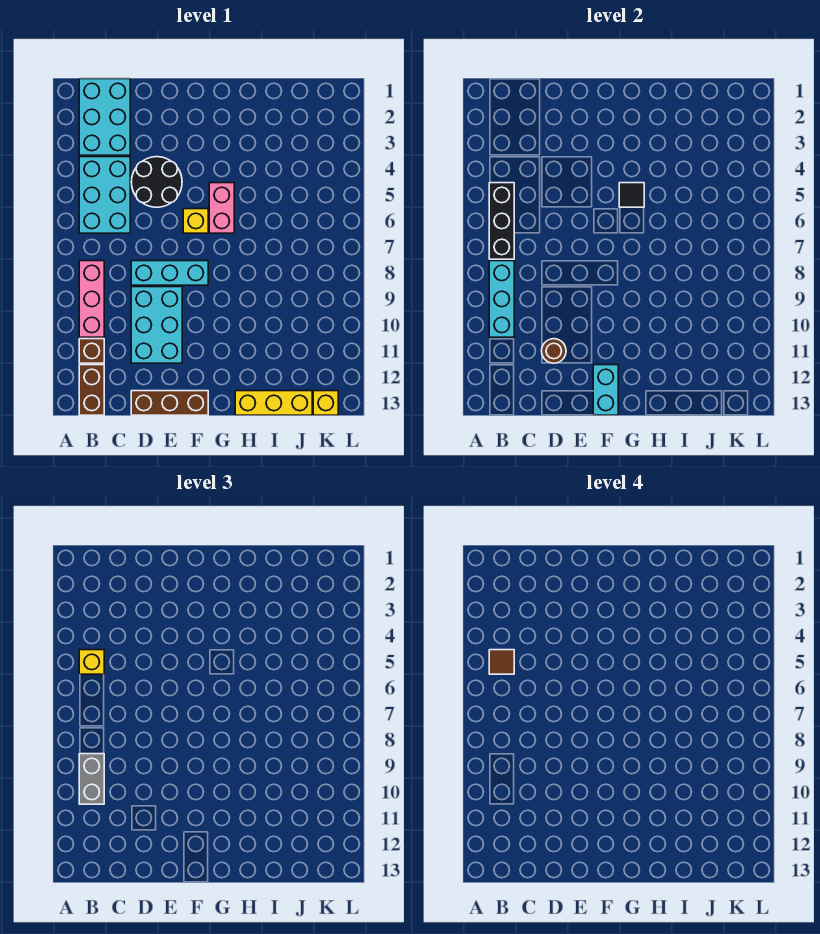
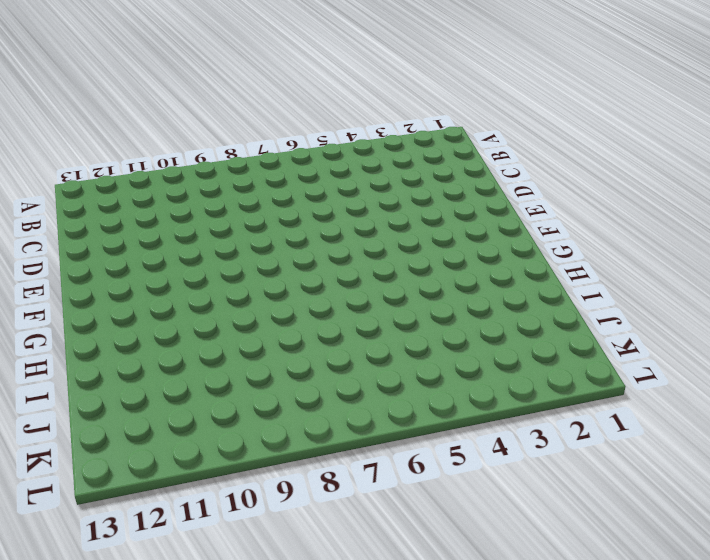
none -> cyan 2x3 brick [79,79,130,155]
none -> cyan 2x3 brick [79,157,130,233]
none -> pink 1x3 brick [79,261,104,337]

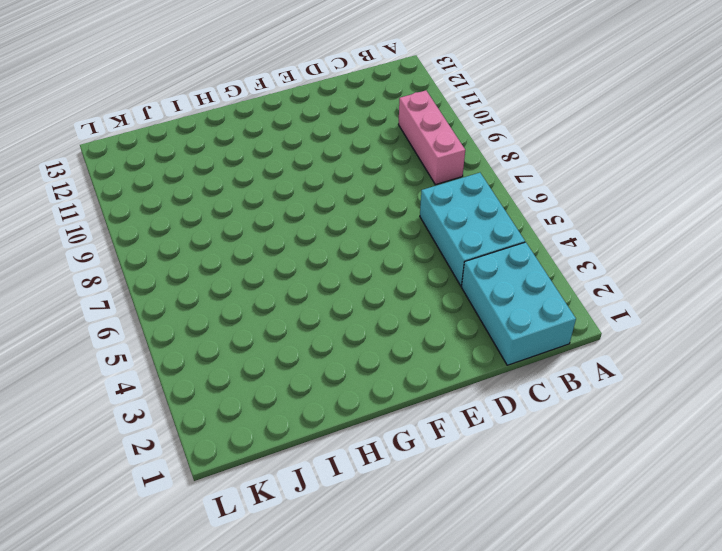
none -> brown 1x1 brick [79,339,104,363]
none -> brown 1x2 brick [79,365,104,415]
none -> black 2x2 round brick [131,157,182,207]

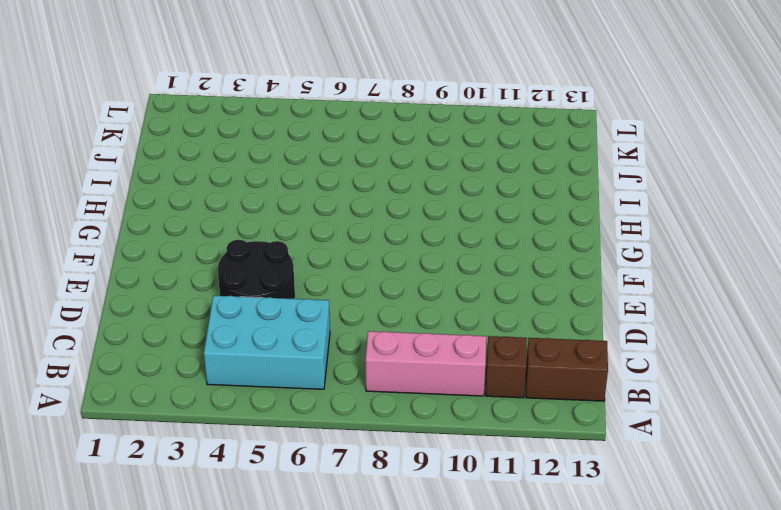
none -> cyan 2x3 brick [79,79,130,155]
none -> cyan 1x3 brick [131,261,208,285]
none -> cyan 2x3 brick [131,287,182,363]

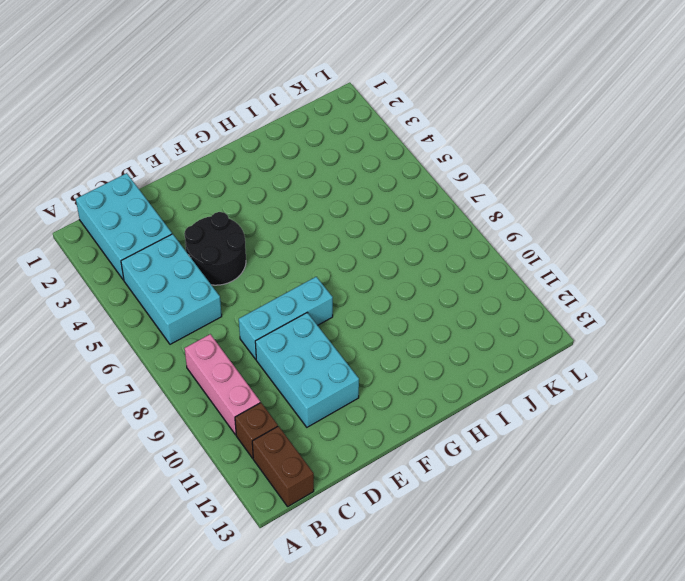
none -> brown 1x3 brick [131,391,208,415]
none -> yellow 1x1 brick [183,209,208,233]
none -> pink 1x2 brick [209,183,234,233]

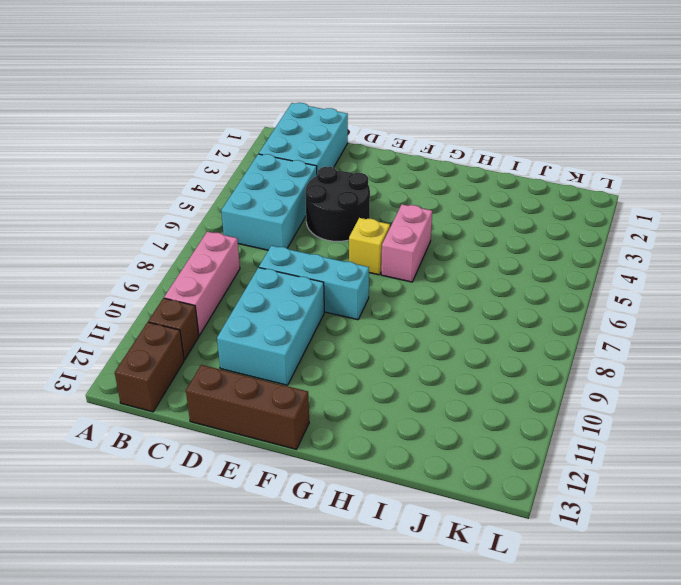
none -> yellow 1x3 brick [235,391,312,415]
none -> yellow 1x1 brick [313,391,338,415]
none -> black 1x3 brick [489,183,514,259]

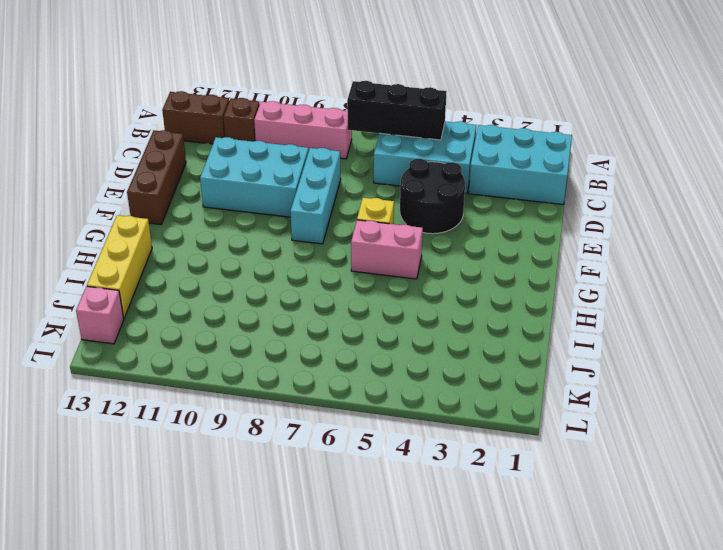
pink 1x1 brick [76,286,124,344] -> yellow 1x1 brick [313,391,338,415]
none -> cyan 1x3 brick [489,261,514,337]
none -> brown 1x1 round brick [542,339,566,363]
none -> cyan 1x2 brick [593,365,618,415]

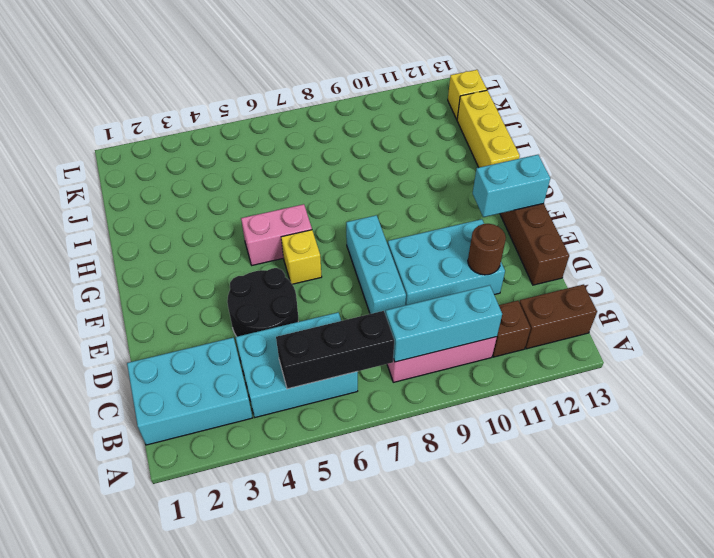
none -> black 1x1 tile [619,183,644,207]
none -> yellow 1x1 brick [79,650,104,674]
none -> grey 1x2 brick [79,754,104,804]

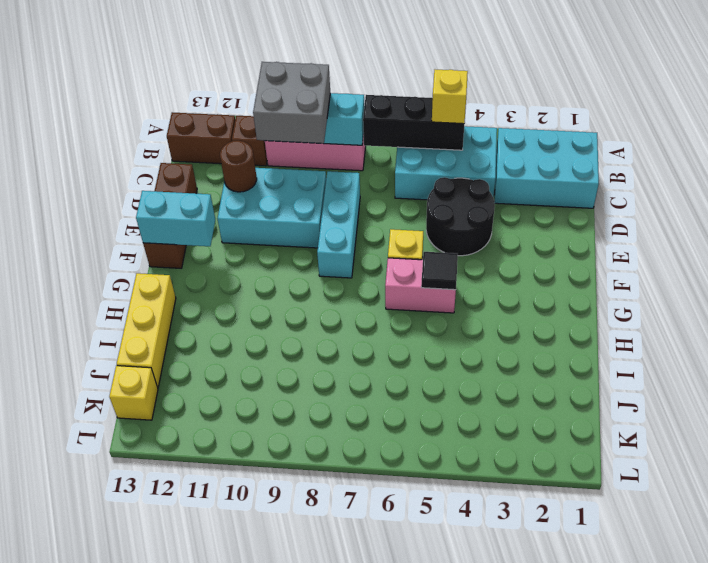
grey 2x2 brick [253,62,330,143] -> grey 1x2 brick [79,754,104,804]
none -> brown 1x1 tile [489,650,514,674]

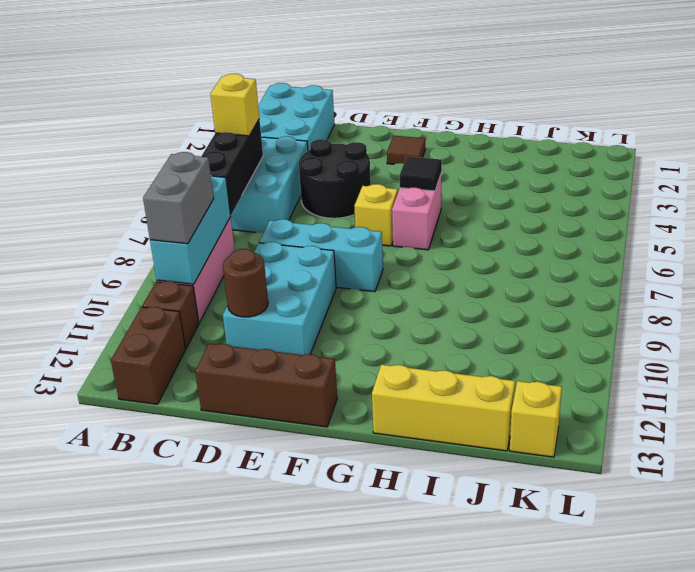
brown 1x1 tile [387,136,425,164] -> brown 1x1 tile moved to [489,650,514,674]
none -> cyan 1x2 brick [593,365,618,415]

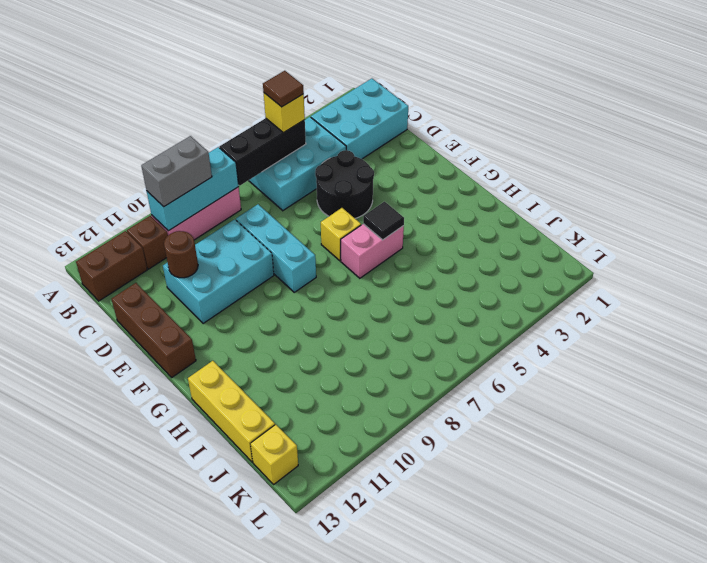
none -> cyan 1x2 brick [593,365,618,415]

